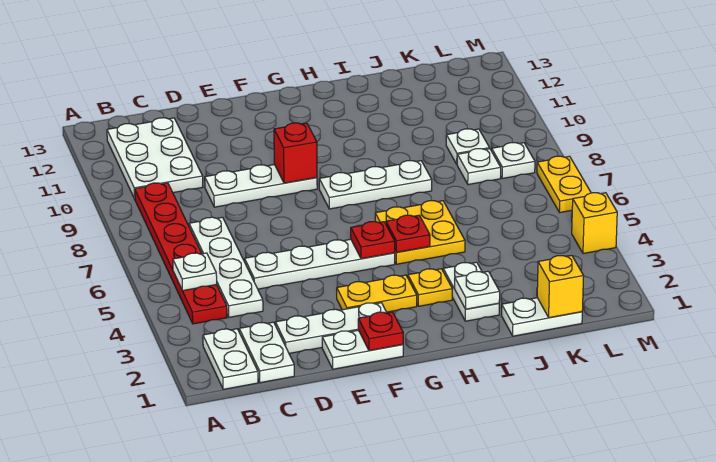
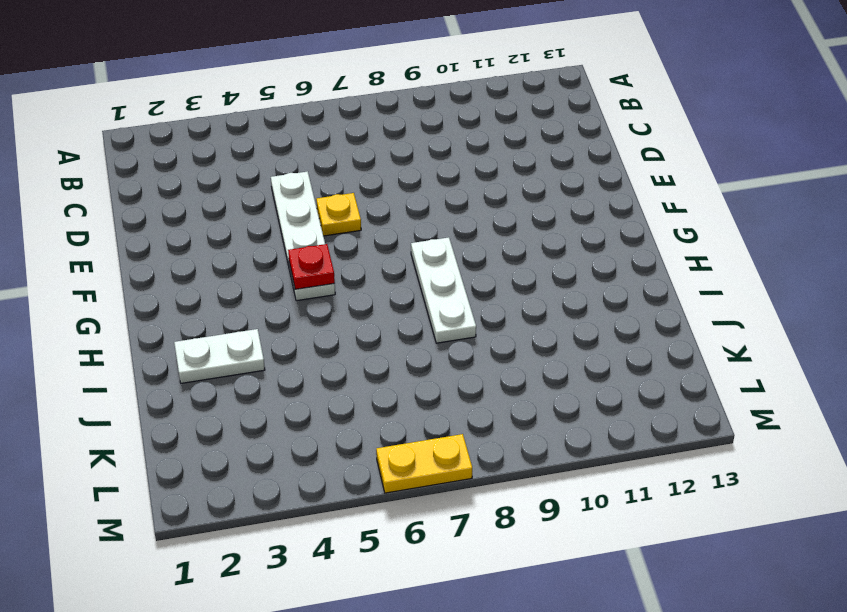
yellow 1x1 plate [316,193,361,236] -> yellow 1x1 plate moved to [408,269,452,306]
none -> white 1x2 plate [203,329,258,389]
none -> red 1x6 plate [135,183,227,324]
none -> white 2x3 plate [107,118,203,199]

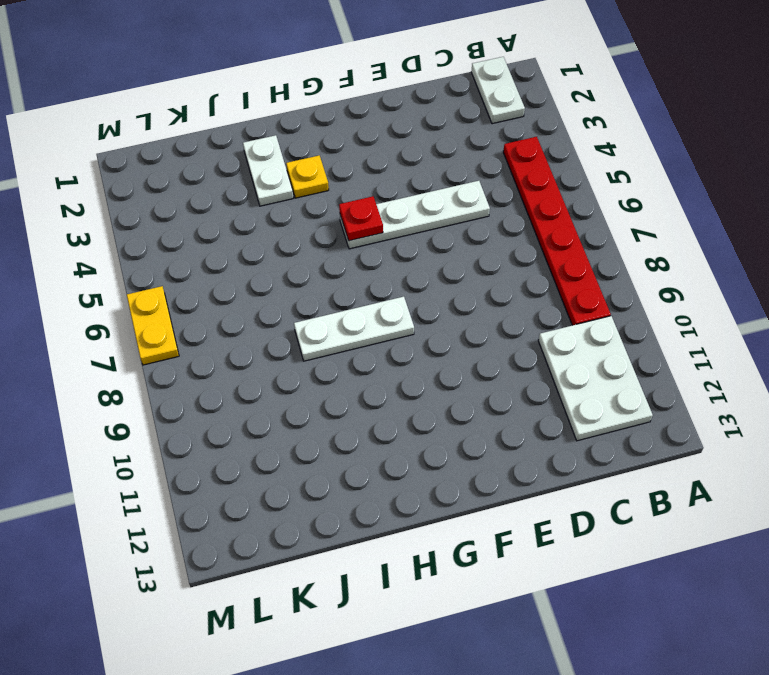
none -> white 1x2 plate [239,322,294,383]
none -> white 1x4 plate [189,217,263,317]
none -> white 1x3 plate [275,303,387,353]

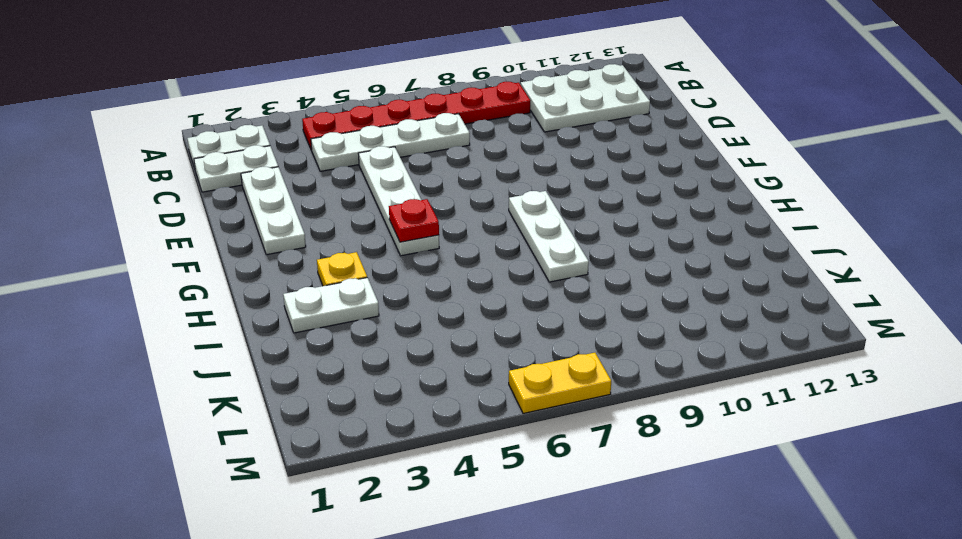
none -> white 1x3 plate [205,165,317,207]
none -> white 1x2 plate [322,330,403,369]
none -> yellow 1x2 plate [337,275,417,312]

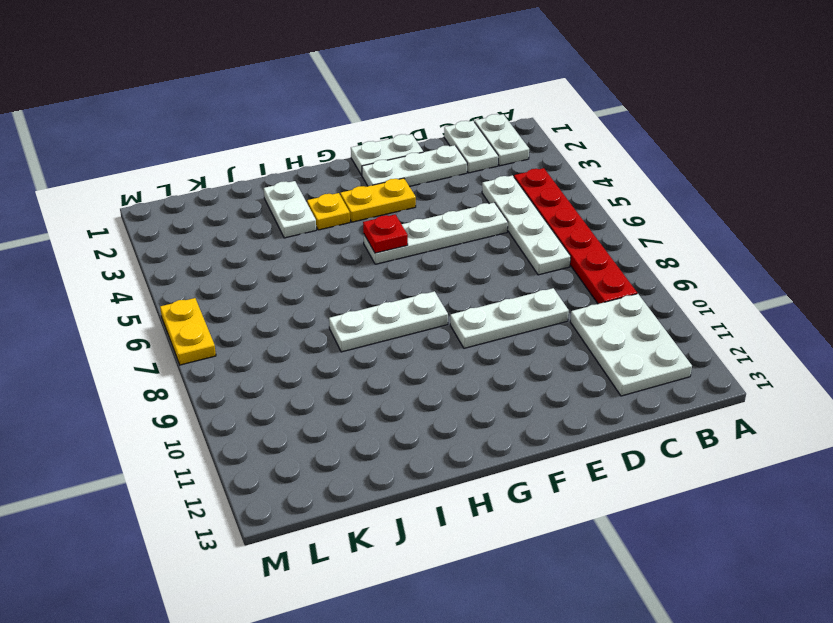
none -> yellow 2x2 plate [375,201,465,264]
none -> white 1x2 plate [501,298,582,336]
none -> white 1x1 plate [457,149,501,185]

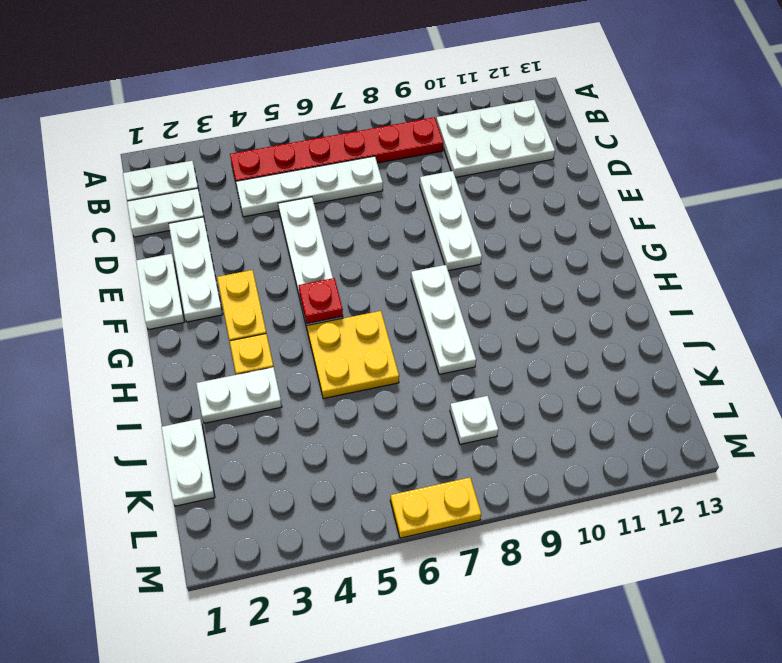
none -> white 1x1 plate [446,129,489,164]
none -> white 1x1 plate [492,143,535,179]
none -> yellow 1x1 brick [572,193,617,254]

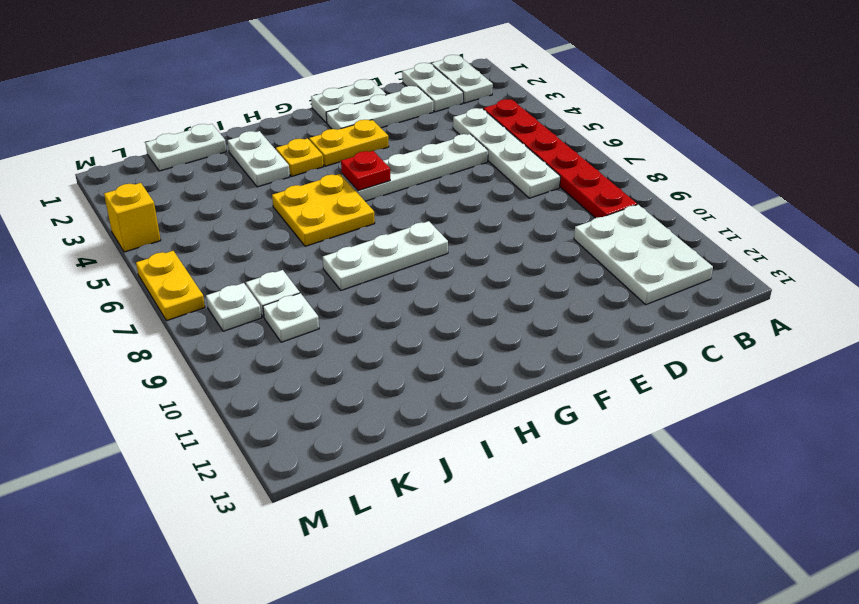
none -> white 1x3 plate [205,165,317,207]
none -> white 1x1 plate [173,253,217,291]
none -> red 1x1 plate [358,312,403,351]

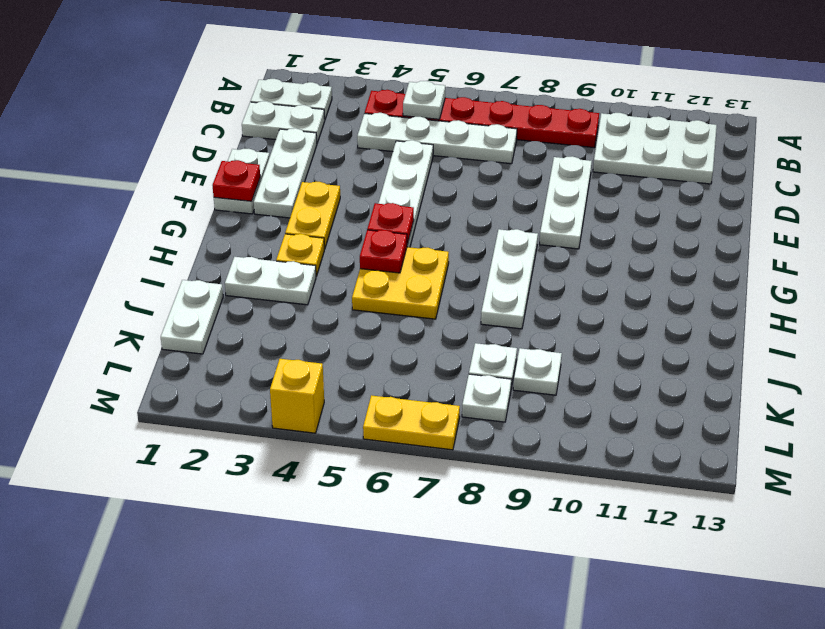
none -> red 1x1 brick [274,123,317,183]
none -> white 1x1 plate [455,271,500,309]
none -> yellow 1x1 brick [537,255,584,318]

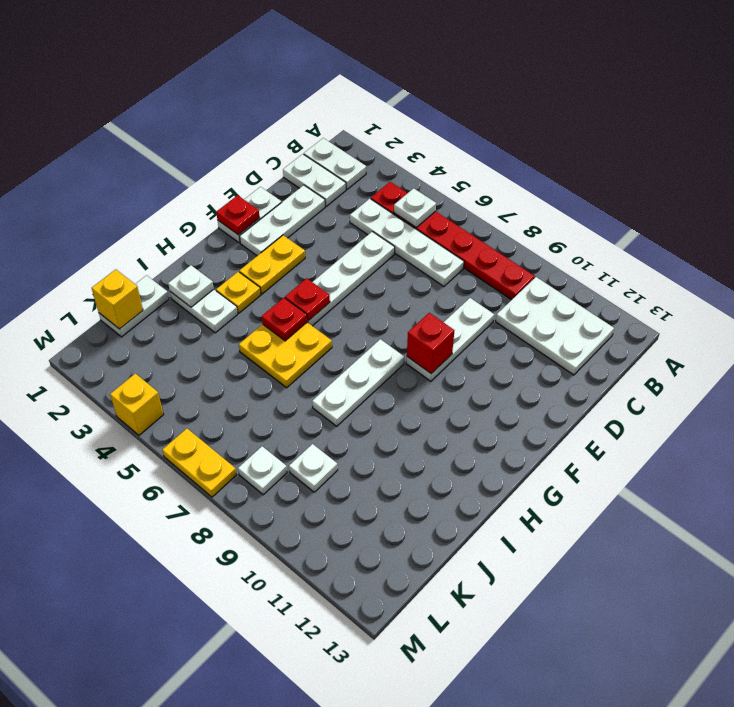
none -> white 1x1 plate [457,149,501,185]

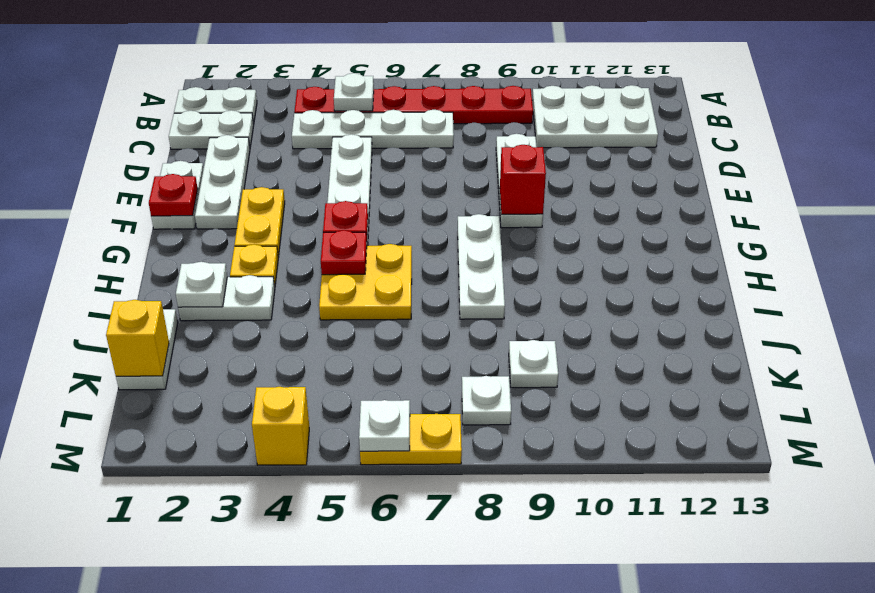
white 1x1 plate [359,400,410,451] -> white 1x1 plate moved to [457,149,501,185]

